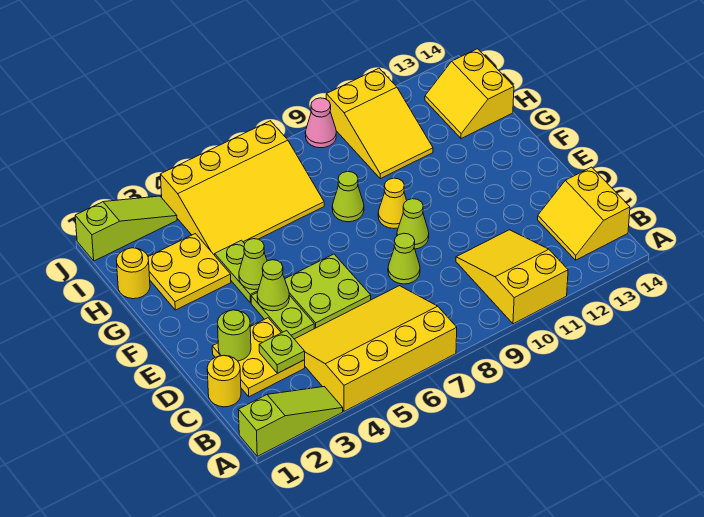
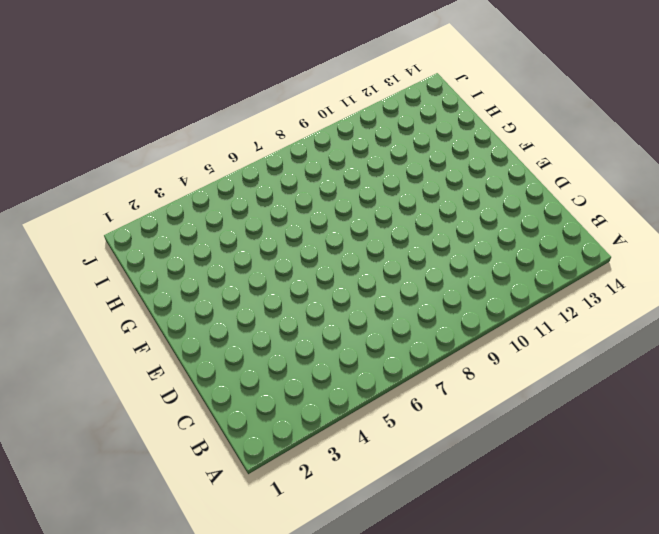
none -> lime 1x3 slope [238,387,343,456]
none -> yellow 3x4 slope [295,286,457,411]
none -> yellow 2x3 slope [456,230,568,324]

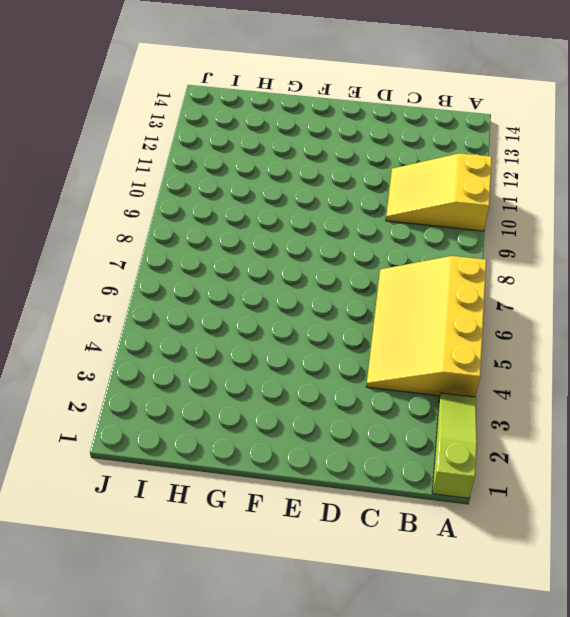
none -> yellow 2x2 slope [538,167,630,260]
none -> yellow 1x1 round brick [207,355,241,407]
none -> yellow 2x2 plate [212,318,305,397]

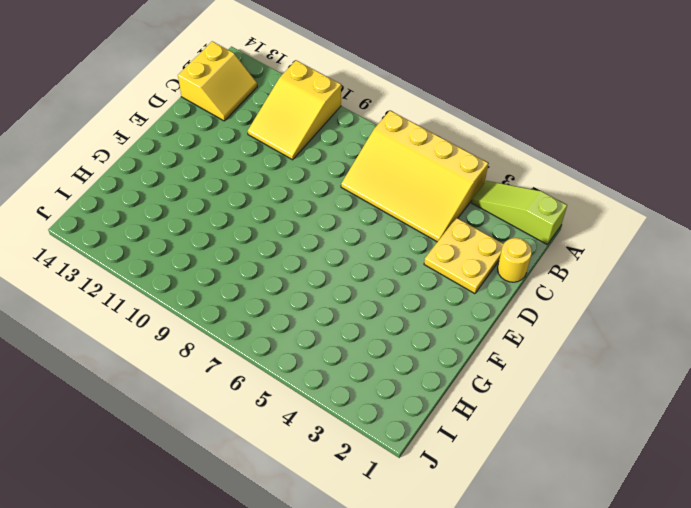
none -> lime 1x2 plate [251,293,314,339]
none -> lime 2x2 plate [285,254,371,329]
none -> lime 1x1 cone [388,233,420,284]

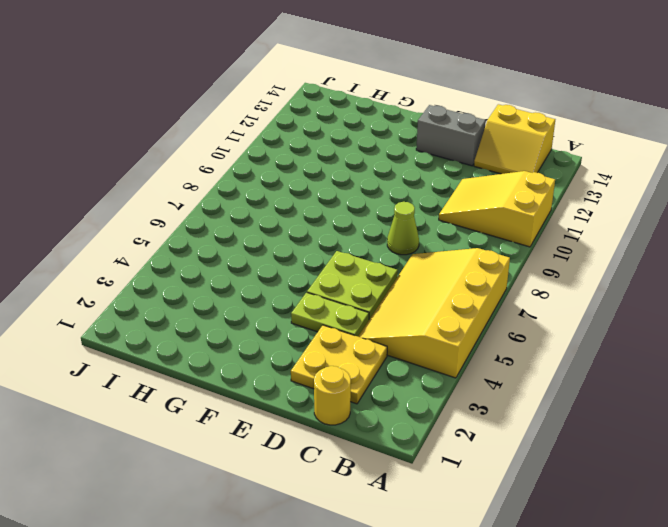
grey 1x2 brick [416,105,486,166] -> none
none -> lime 1x3 slope [238,387,343,456]
none -> lime 1x1 cone [397,199,429,249]
none -> lime 1x2 plate [215,240,258,303]

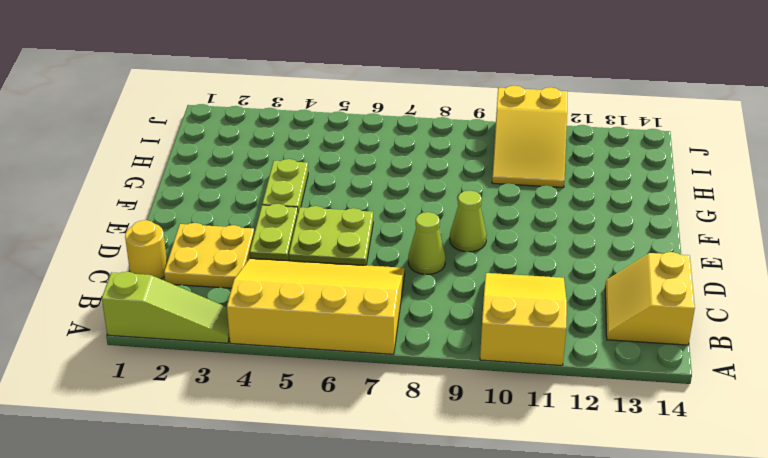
none -> yellow 1x1 cone [378,178,407,229]
none -> yellow 2x2 plate [148,234,231,310]
none -> lime 1x1 cone [332,171,364,222]

